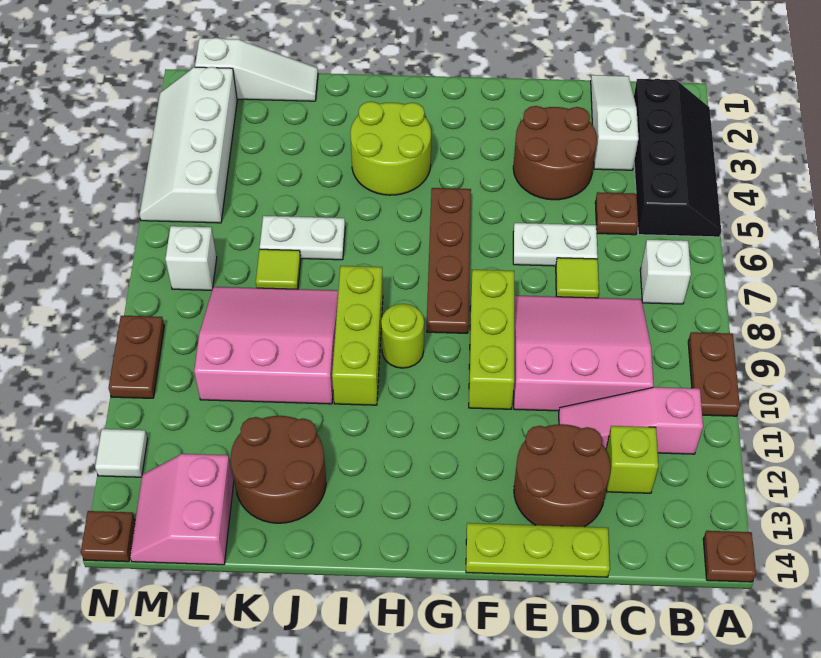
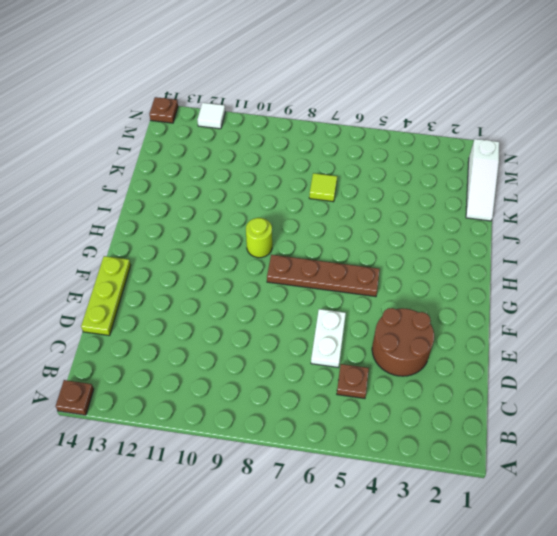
none -> black 2x4 slope [634,79,721,237]
none -> brown 1x2 plate [688,332,740,416]
none -> white 1x1 brick [640,240,691,304]
none -> pink 1x3 slope [559,387,703,454]

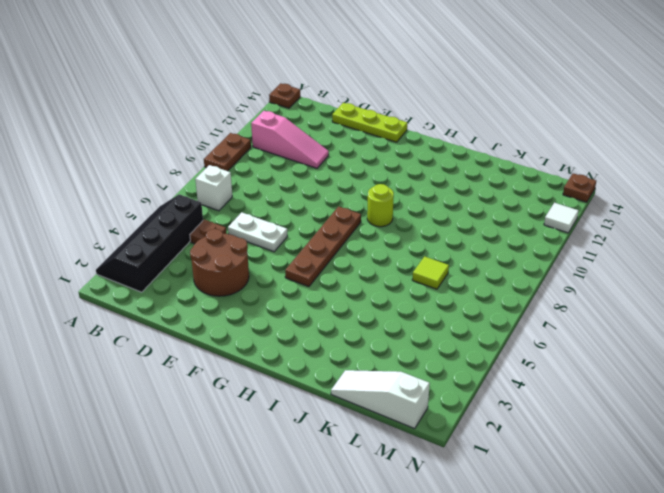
none -> white 1x3 slope [591,75,639,170]
none -> pink 3x3 slope [514,295,653,411]
none -> lime 1x1 brick [606,426,658,493]
none -> lime 1x1 tile [556,258,599,298]

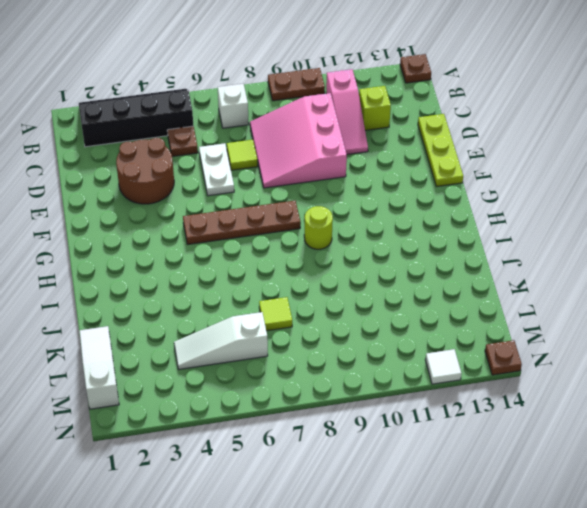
white 1x3 slope [174,312,268,369] -> white 1x3 slope moved to [591,75,639,170]
none -> brown 2x2 round brick [514,424,610,527]
none -> lime 1x3 brick [469,270,514,409]
none -> lime 2x2 round brick [350,102,431,195]
none -> lime 1x3 brick [332,266,383,405]

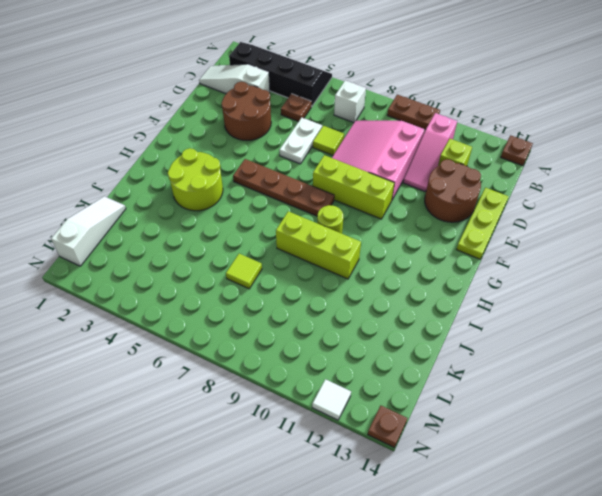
none -> white 1x2 plate [260,216,345,260]
none -> pink 3x3 slope [194,287,338,404]
none -> brown 2x2 round brick [231,416,326,523]
none -> pink 2x2 slope [130,454,234,565]

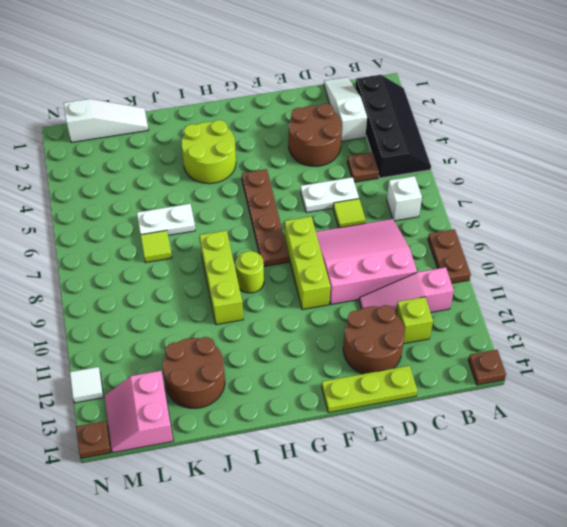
none -> pink 3x3 slope [194,287,338,404]
none -> white 2x4 slope [140,67,237,223]
none -> white 1x1 brick [165,226,217,290]
none -> brown 1x2 plate [109,316,164,398]

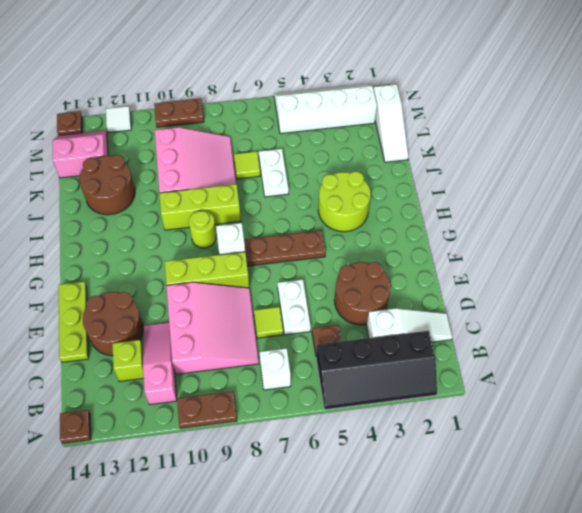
white 1x1 brick [216,223,245,255] -> white 1x1 brick moved to [165,226,217,290]

